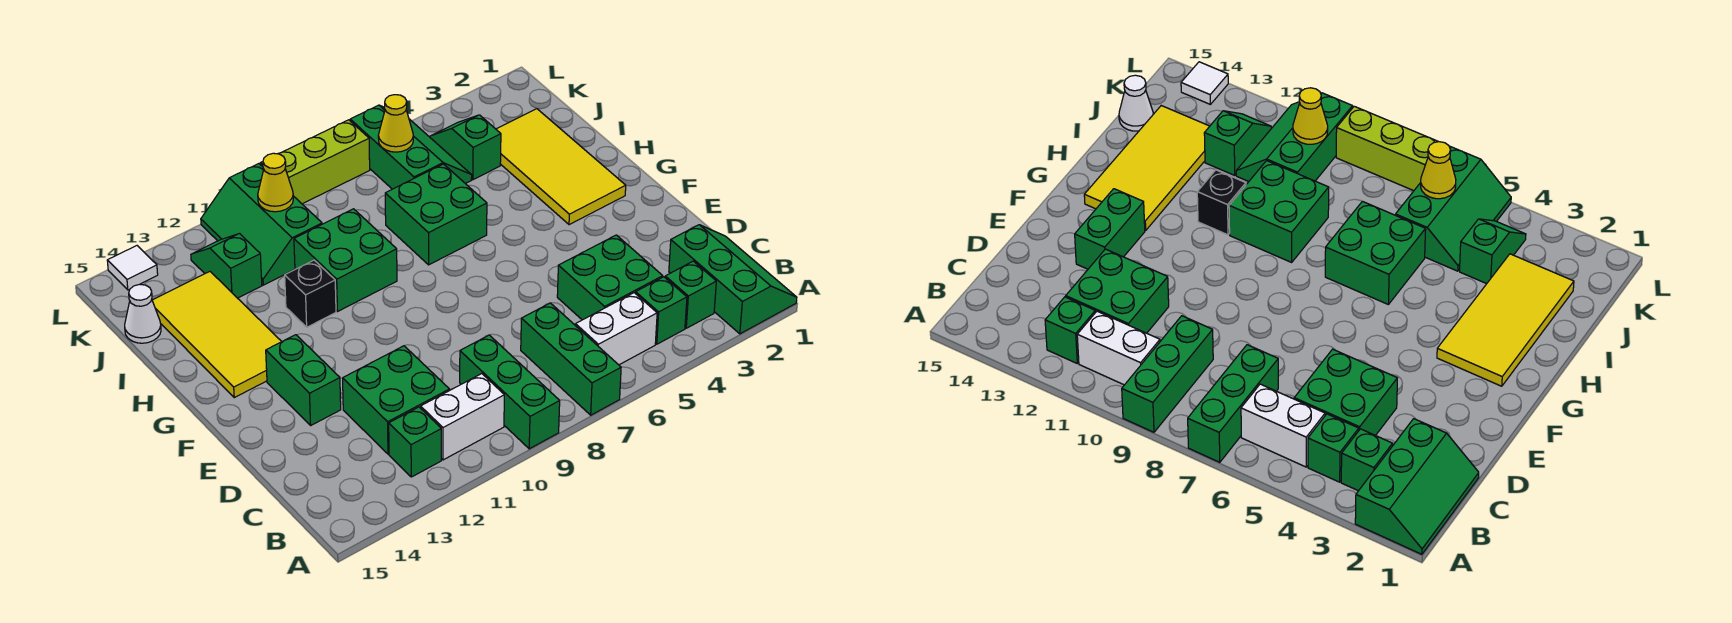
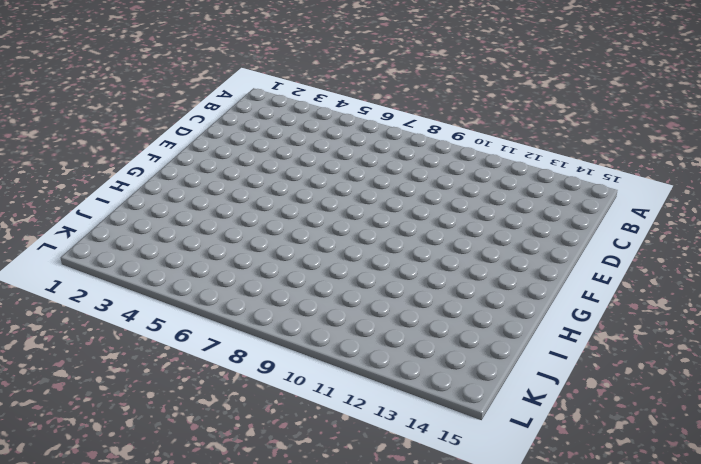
none -> green 2x3 slope [669,225,797,334]
none -> green 1x3 brick [521,303,621,415]
none -> green 1x3 brick [460,335,560,449]

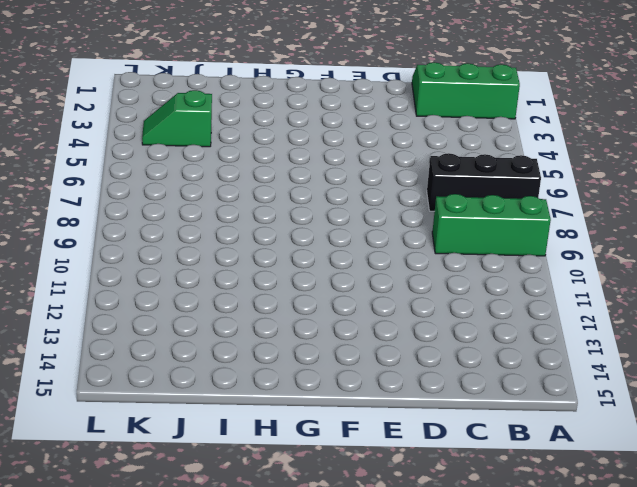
black 1x3 brick [427,153,541,211] -> green 1x3 brick [521,303,621,415]
none -> green 1x1 brick [665,261,716,328]
none -> green 1x1 brick [636,277,687,344]
none -> white 1x2 brick [575,293,657,365]

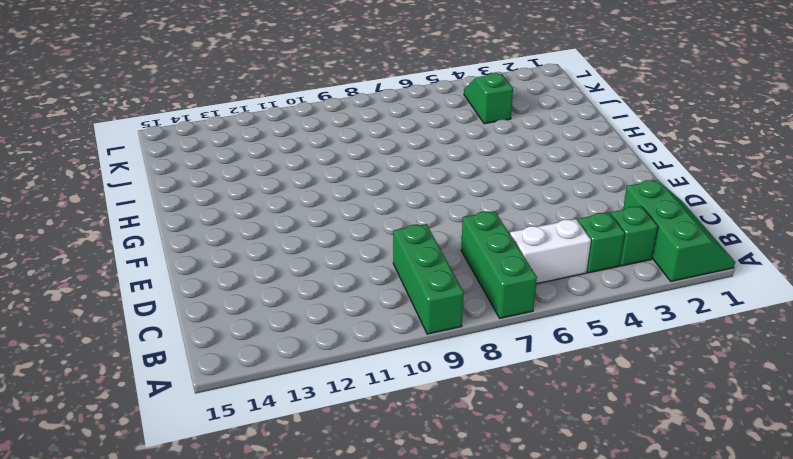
none -> white 1x2 brick [421,374,504,460]
none -> green 1x1 brick [389,407,441,477]
none -> green 2x2 brick [557,235,663,320]

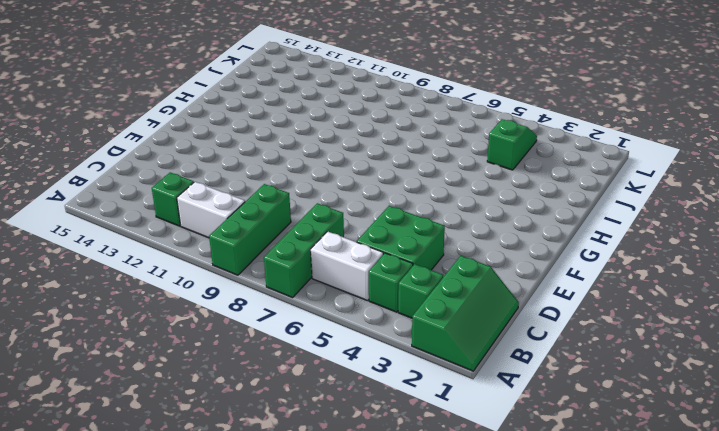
none -> green 2x2 brick [343,346,449,454]
none -> green 1x2 brick [266,335,341,425]
none -> yellow 2x4 tile [496,109,626,225]

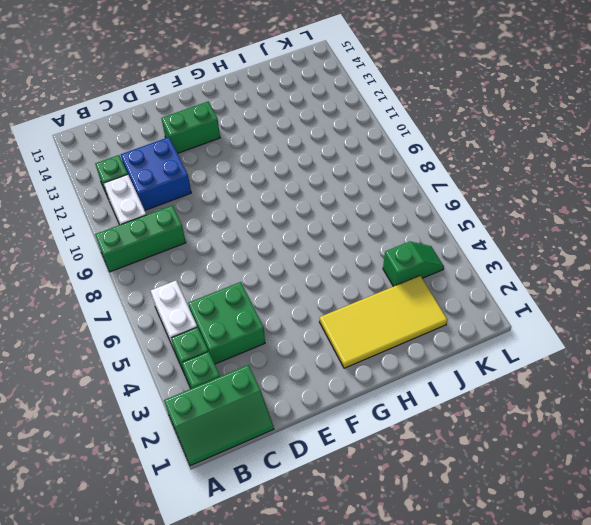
blue 2x2 brick [121,137,191,210] -> green 2x2 brick [343,346,449,454]
none -> green 1x3 brick [521,303,621,415]
none -> yellow 2x4 tile [152,272,282,398]
none -> green 2x2 brick [385,164,487,265]

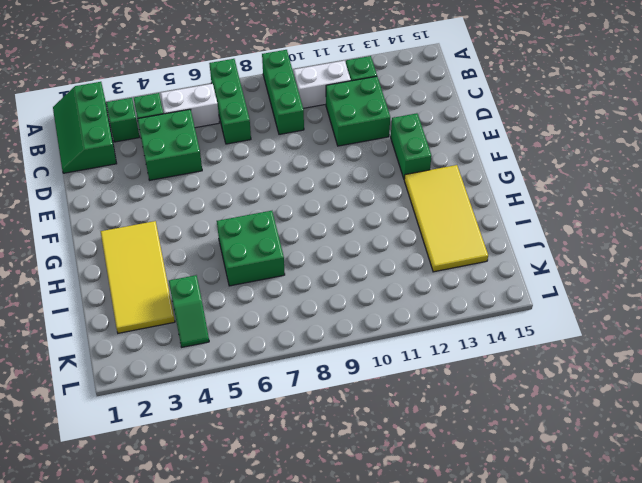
none -> green 2x2 brick [294,209,397,311]
none -> black 1x1 brick [285,260,336,327]
none -> green 2x3 slope [350,105,472,189]

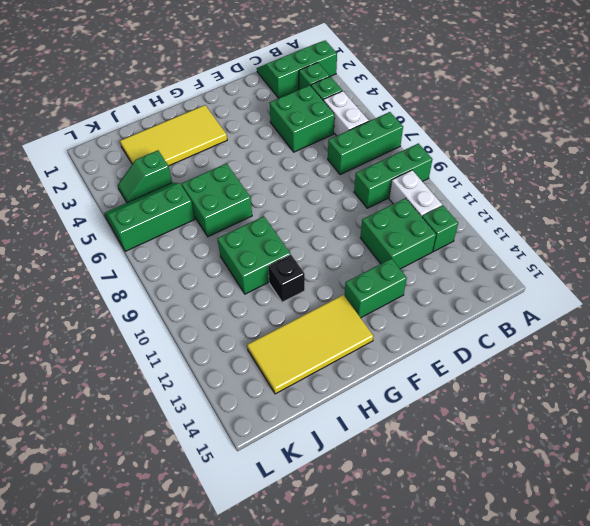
none -> green 2x3 slope [201,164,322,285]
none -> green 1x2 slope [191,234,262,298]
none -> white 1x1 cone [125,284,161,343]

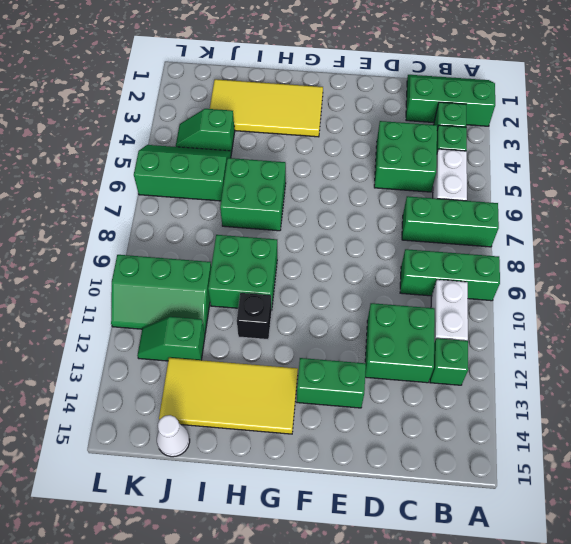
none -> lime 1x3 brick [260,120,370,204]
none -> white 1x1 tile [107,246,158,290]
none -> yellow 1x1 cone [378,95,413,152]

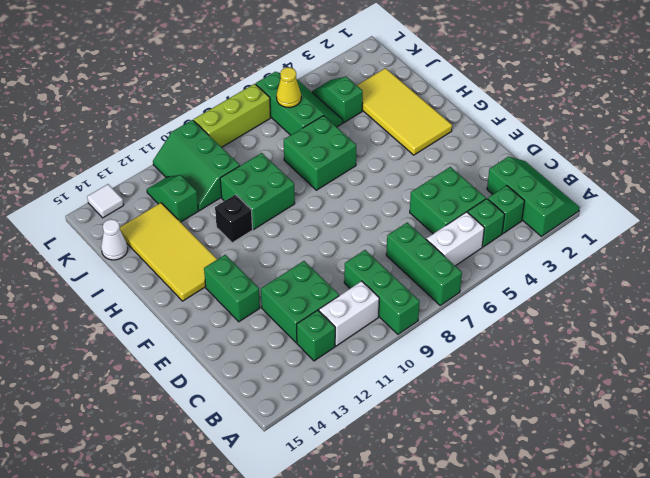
none -> yellow 1x1 cone [258,153,293,212]

